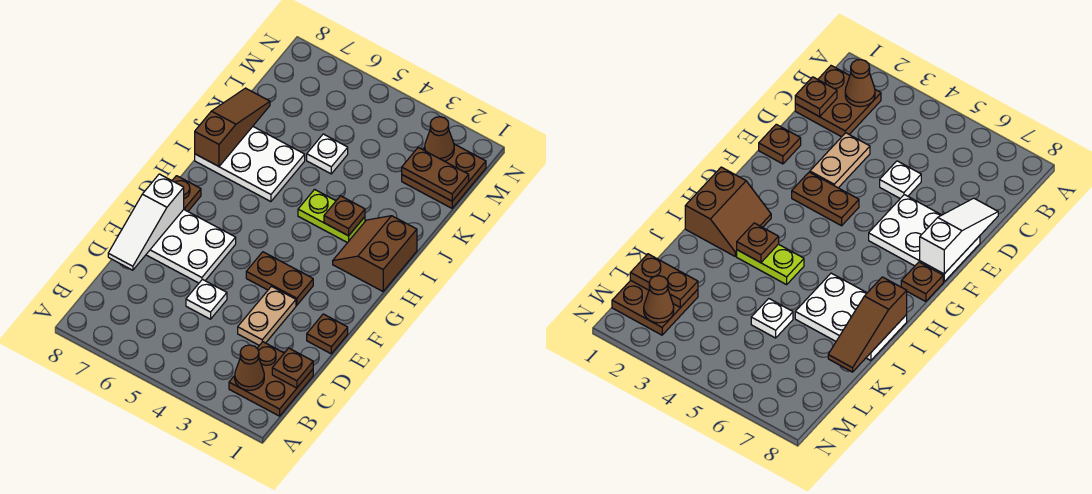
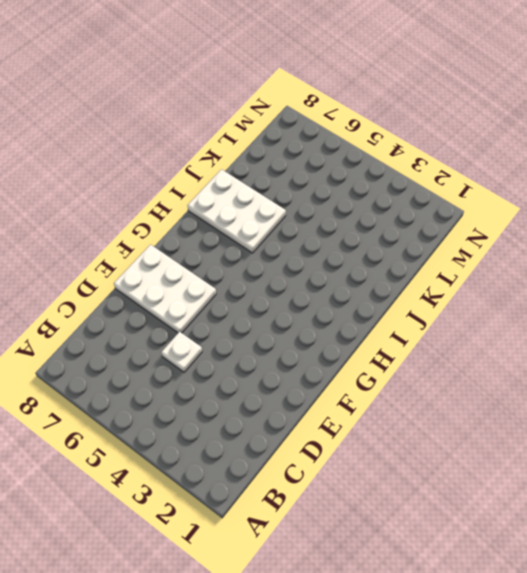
none -> brown 2x2 plate [229,342,313,416]
none -> tan 1x2 plate [238,286,296,345]
none -> brown 1x1 plate [307,314,348,354]

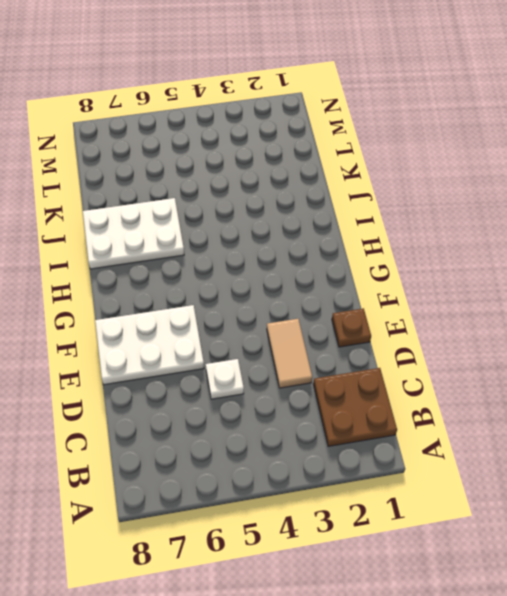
tan 1x2 tile [267,319,312,388] -> tan 1x2 plate [238,286,296,345]
none -> brown 1x2 plate [246,252,313,305]
none -> brown 1x1 plate [172,176,201,211]
none -> brown 2x2 slope [333,216,417,291]

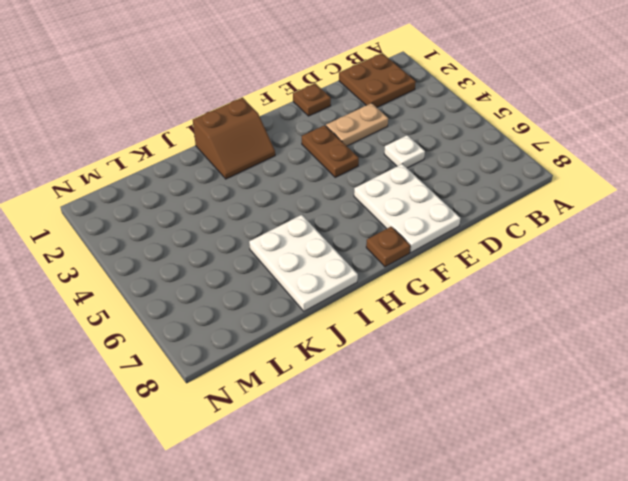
none -> lime 1x2 plate [298,189,365,243]
none -> white 1x1 plate [307,134,348,174]
none -> brown 2x2 plate [402,144,486,208]

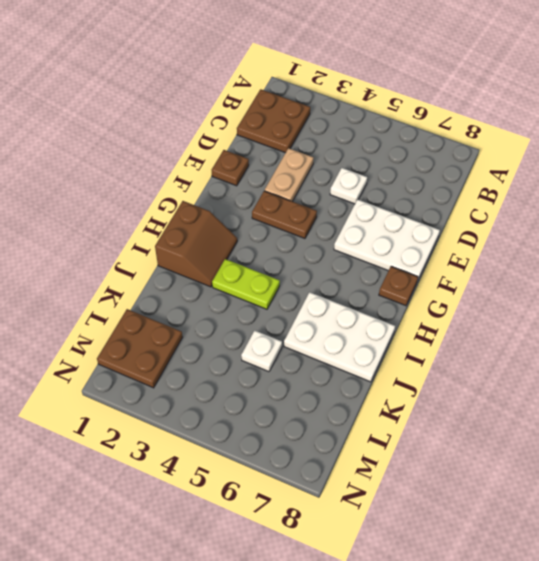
none -> brown 1x1 cone [235,345,264,390]
none -> brown 1x1 plate [272,348,313,388]
none -> white 1x3 slope [108,174,184,270]

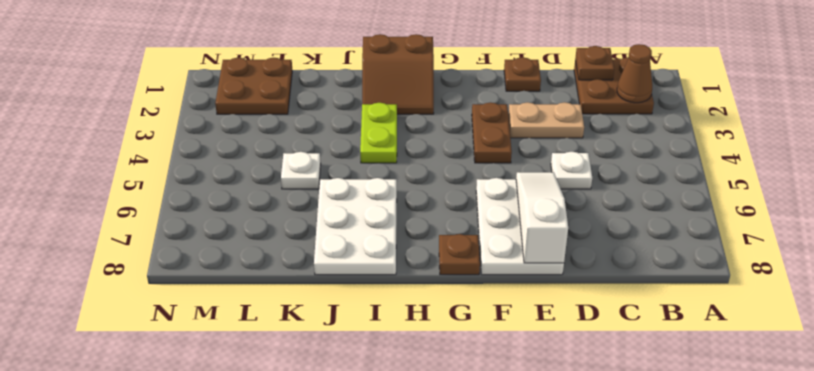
white 1x3 slope [516,172,568,263] -> white 1x3 slope turned to [108,174,184,270]
none -> brown 1x1 plate [324,196,365,236]
none -> brown 1x3 slope [195,88,270,166]
none -> brown 1x2 plate [402,147,469,201]

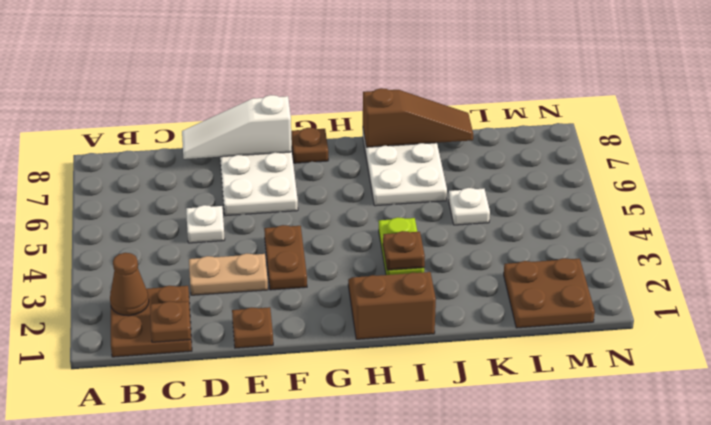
none -> brown 1x2 plate [402,147,469,201]
none -> brown 1x1 cone [425,117,454,161]

